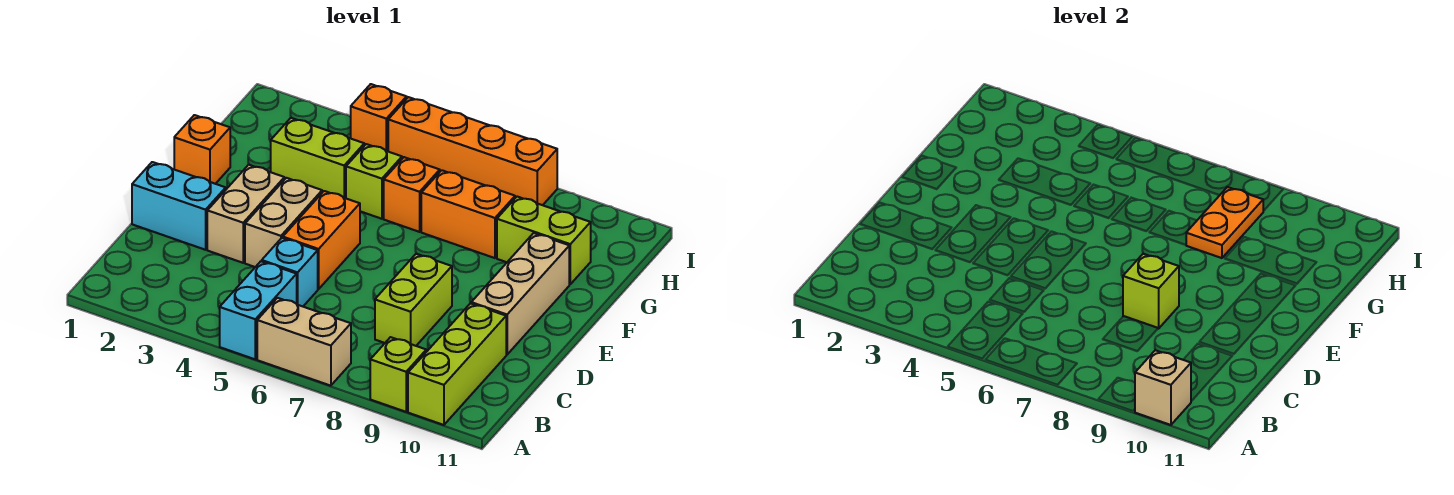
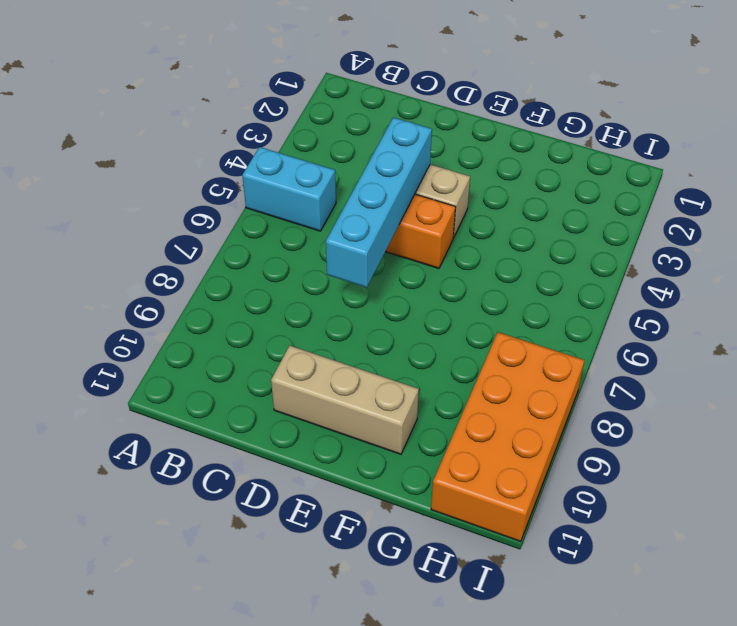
cyan 1x4 brick [326,117,432,288] -> none
orange 2x4 brick [431,332,585,542] -> orange 1x4 brick [388,97,557,205]
none -> tan 1x2 brick [257,298,351,386]
none -> lime 1x1 brick [370,337,426,412]
none -> lime 1x3 brick [408,303,506,425]

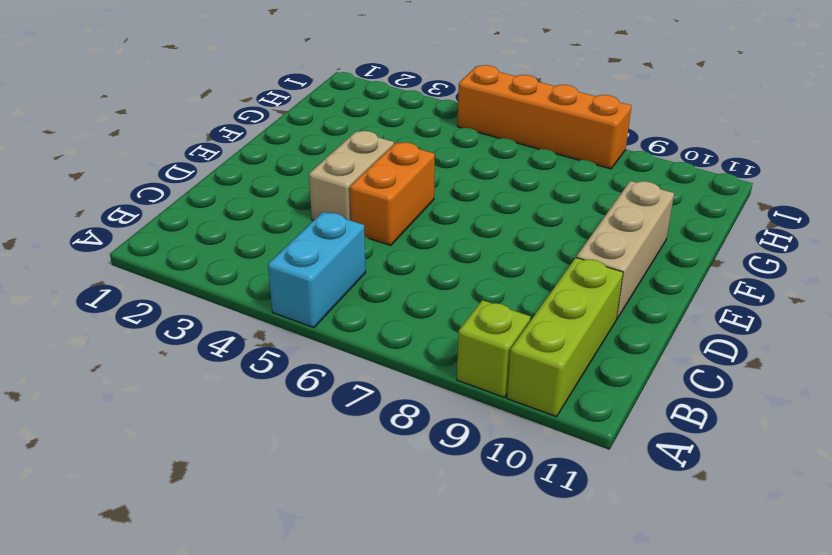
none -> tan 1x2 brick [257,298,351,386]
none -> cyan 1x1 brick [262,238,318,306]
none -> lime 1x2 brick [375,254,452,346]

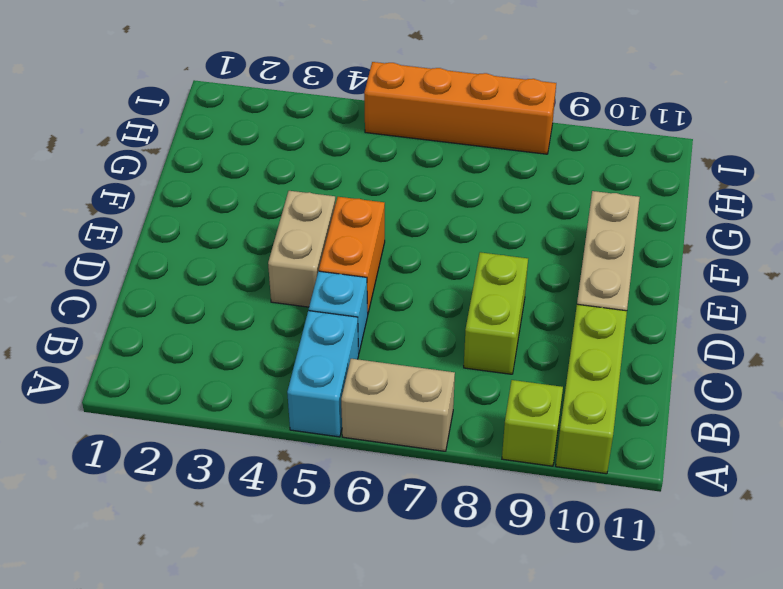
none -> cyan 1x2 brick [132,162,226,250]
none -> tan 1x2 brick [207,165,284,263]
none -> orange 1x1 brick [174,115,230,184]

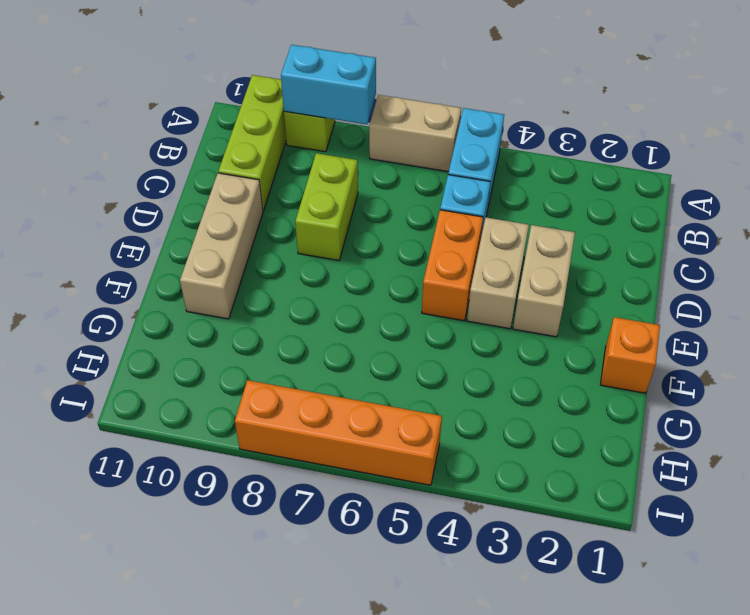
cyan 1x2 brick [281,45,376,124] -> cyan 1x2 brick moved to [132,162,226,250]
none -> lime 1x2 brick [271,118,364,198]
none -> lime 1x1 brick [346,144,402,219]
none -> orange 1x1 brick [384,157,440,232]

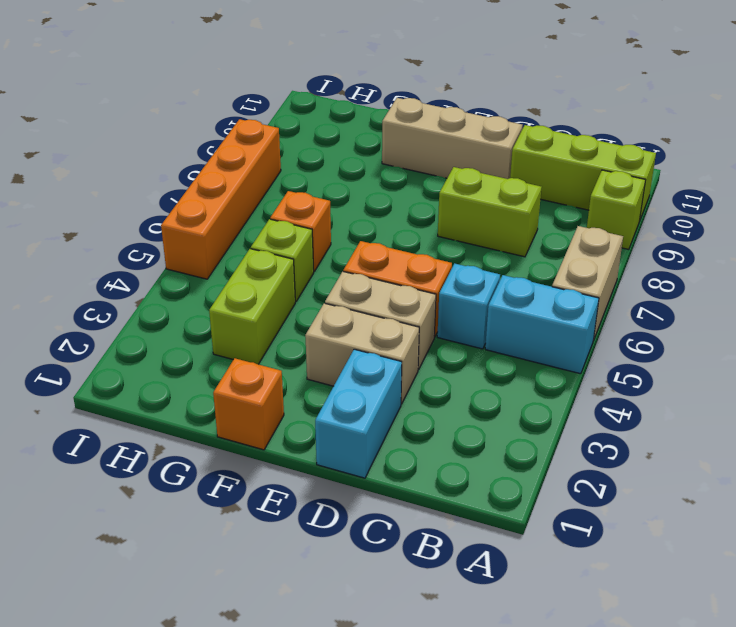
none -> orange 1x2 brick [421,170,515,258]
none -> lime 1x2 brick [497,197,591,284]
none -> orange 1x1 brick [350,84,407,151]

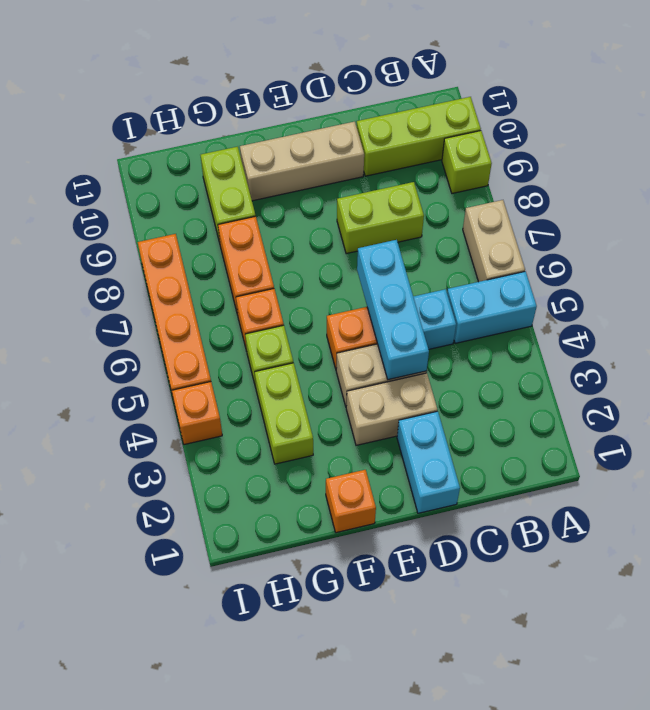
cyan 1x3 brick [357,240,429,380] -> none
none -> tan 1x1 brick [1135,350,1191,425]
none -> lime 1x1 brick [1123,254,1179,328]
none -> orange 1x2 plate [1186,187,1264,258]

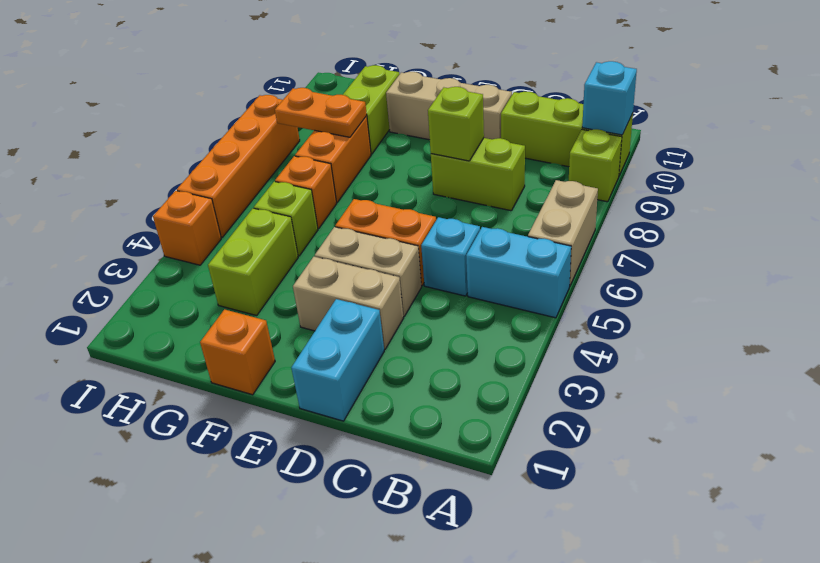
cyan 1x1 brick [582,61,637,135] -> tan 1x1 brick [1135,350,1191,425]

